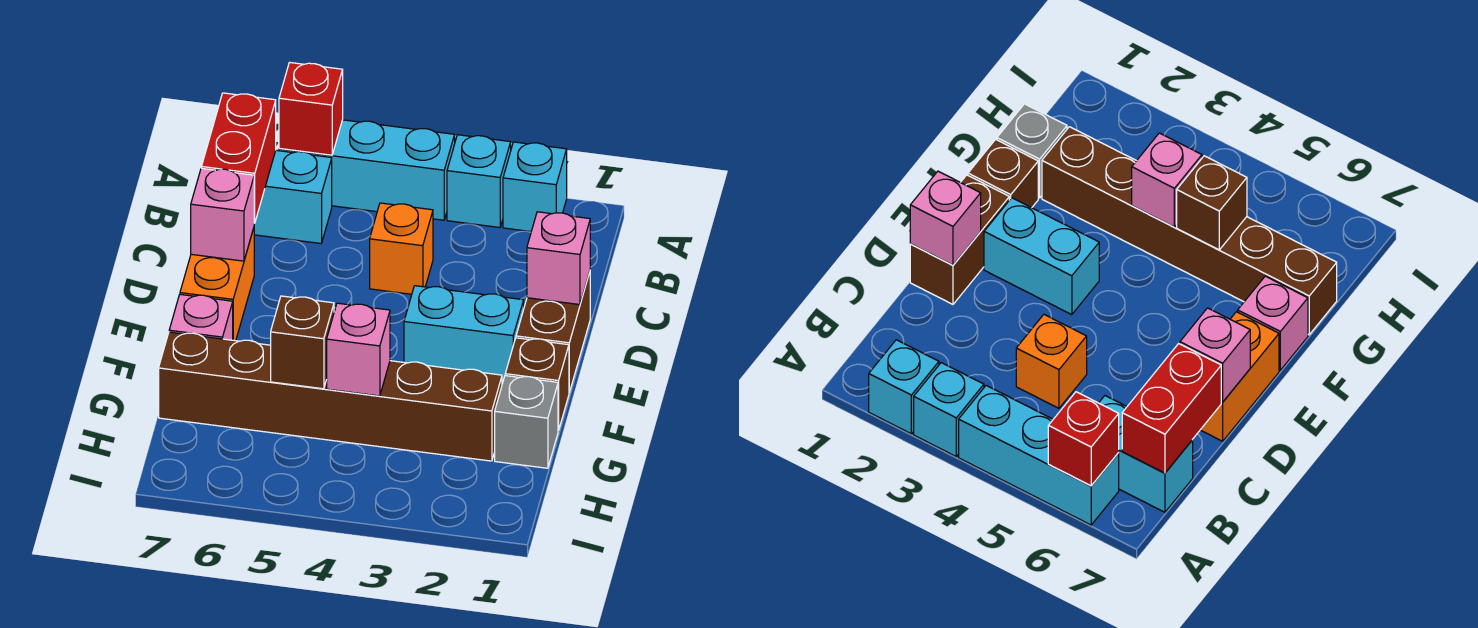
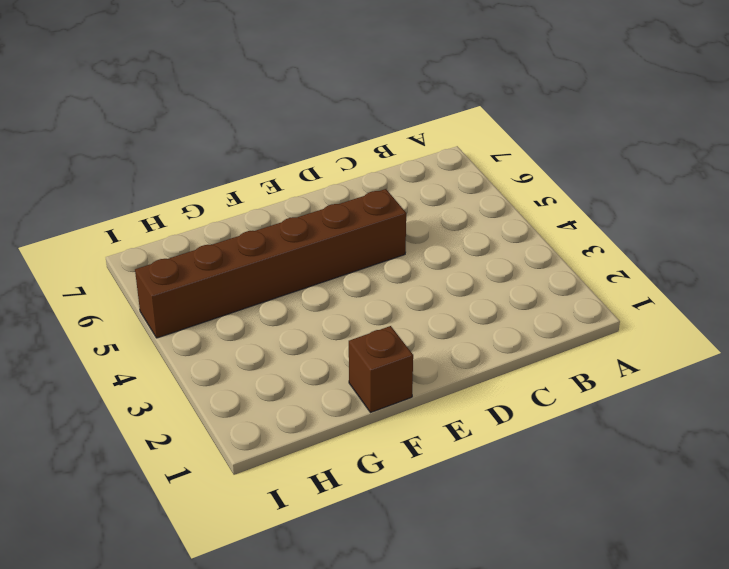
brown 1x6 brick [135,189,406,338] -> brown 1x6 brick turned to [159,332,502,461]
none -> cyan 1x1 brick [503,142,567,231]
none -> cyan 1x1 brick [447,135,511,227]
none -> cyan 1x3 brick [279,120,455,220]

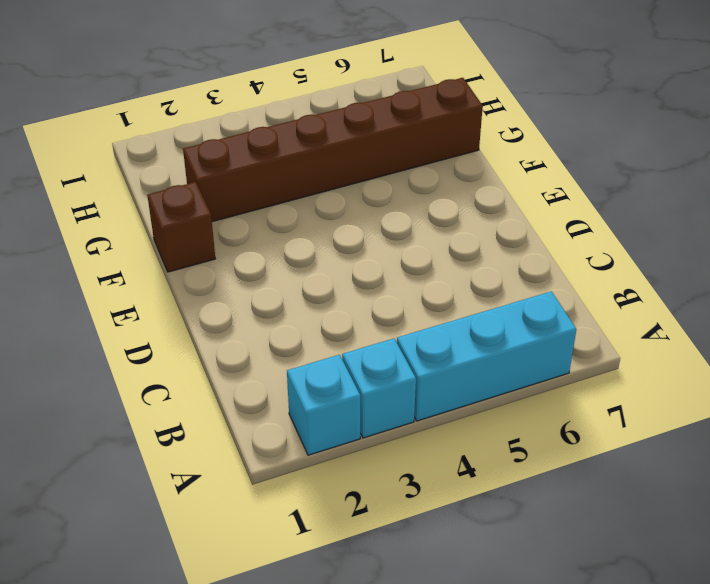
none -> cyan 1x2 brick [254,150,332,243]
none -> orange 1x1 brick [370,203,433,294]
none -> brown 1x2 brick [516,272,590,392]

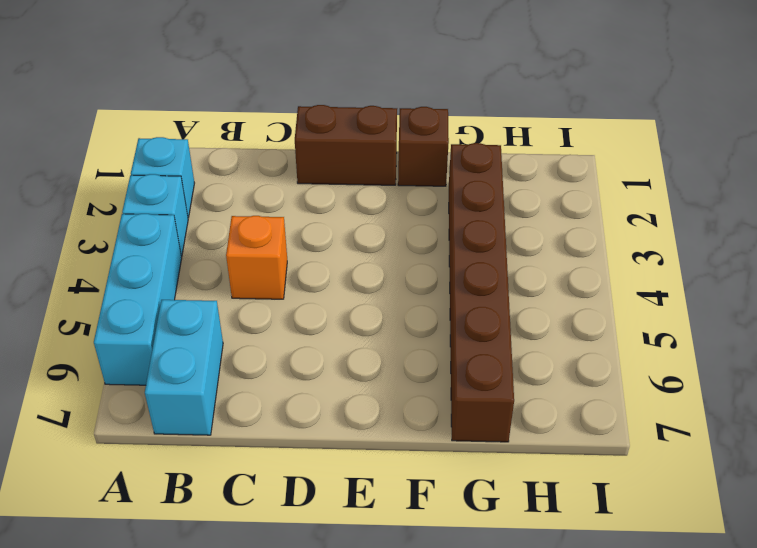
none -> orange 1x2 brick [180,228,254,341]
none -> cyan 1x2 brick [404,286,524,384]
none -> pink 1x1 brick [169,294,233,340]

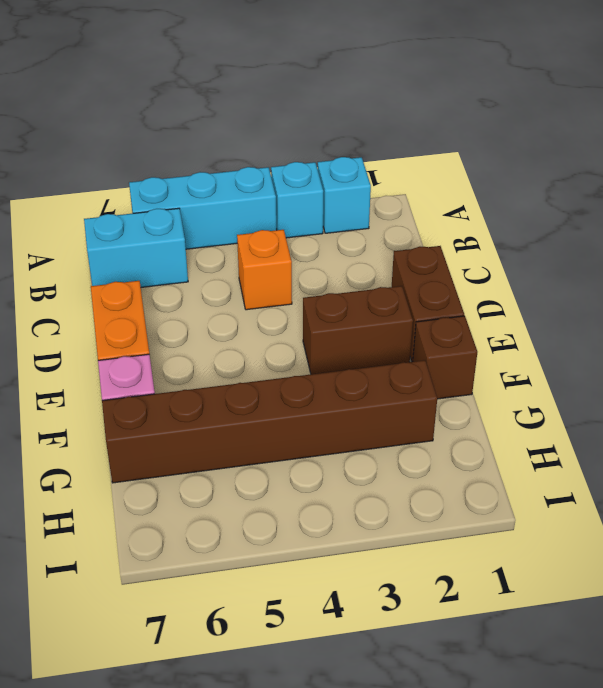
brown 1x2 brick [303,286,413,374] -> cyan 1x2 brick [404,286,524,384]
none -> grey 1x1 brick [495,376,558,468]
none -> red 1x1 brick [279,62,343,155]
none -> red 1x2 brick [201,93,276,223]

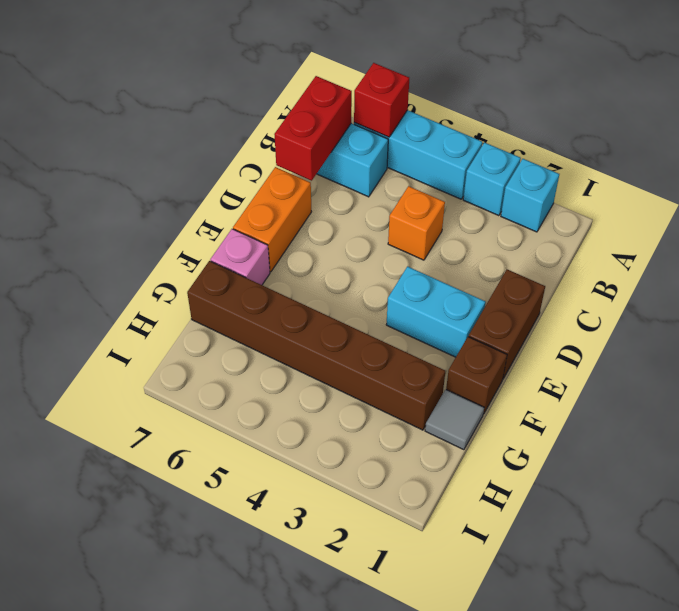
grey 1x1 tile [425,390,484,450] -> grey 1x1 brick [495,376,558,468]
none -> pink 1x1 brick [527,212,590,305]
none -> pink 1x1 brick [191,168,254,261]
none -> pink 1x1 brick [327,303,390,396]

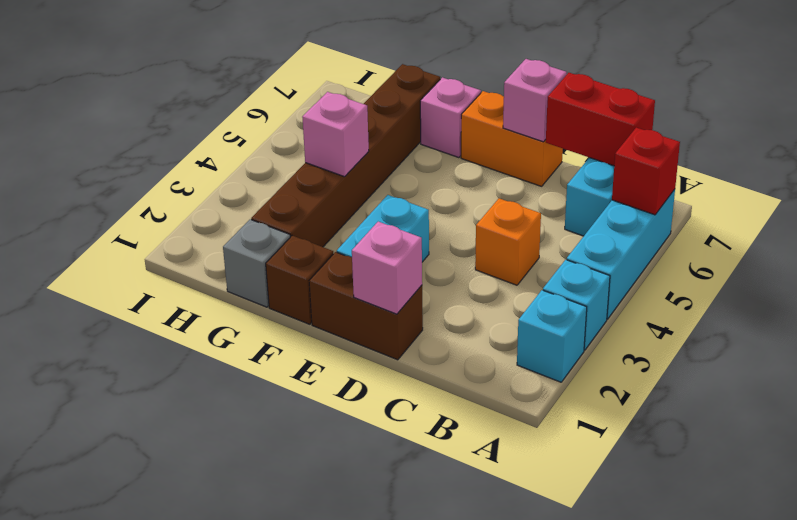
none -> brown 1x1 brick [271,296,334,389]

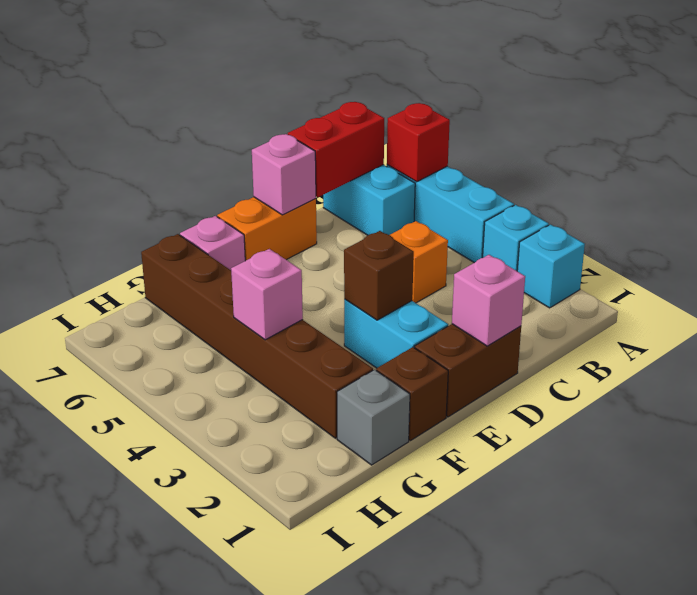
brown 1x1 brick [344,231,414,320] -> brown 1x1 brick moved to [271,296,334,389]

